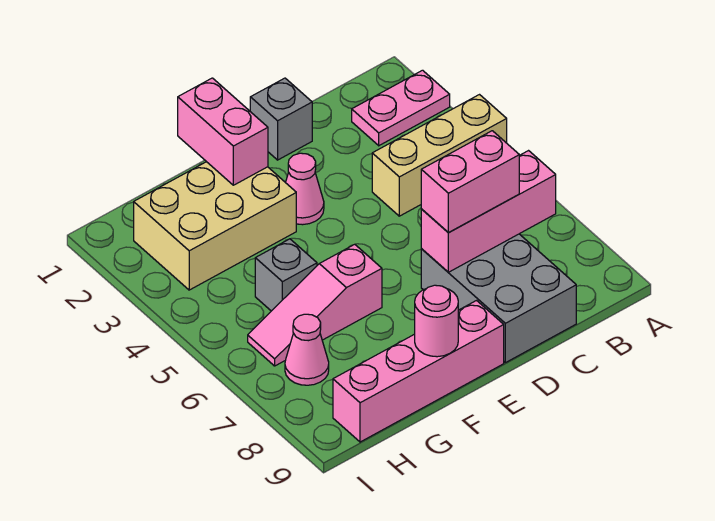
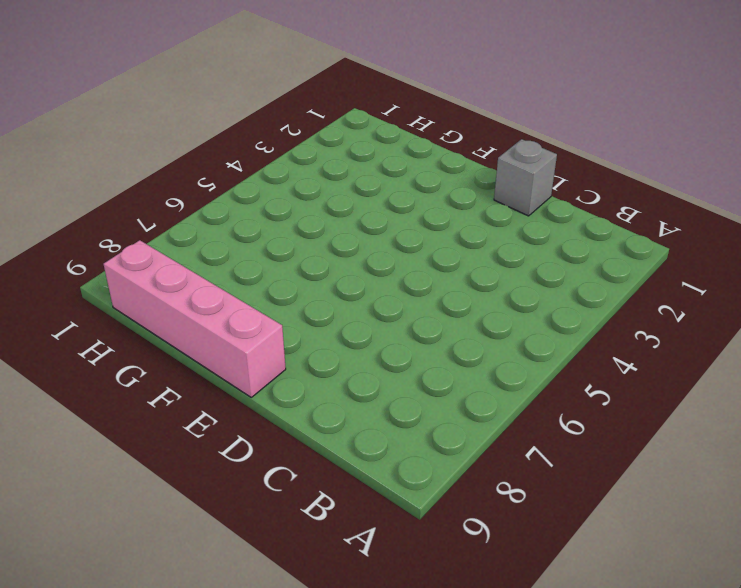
none -> pink 1x2 plate [352,70,450,146]
none -> tan 1x3 brick [372,95,507,216]
none -> grey 2x3 brick [421,234,576,363]

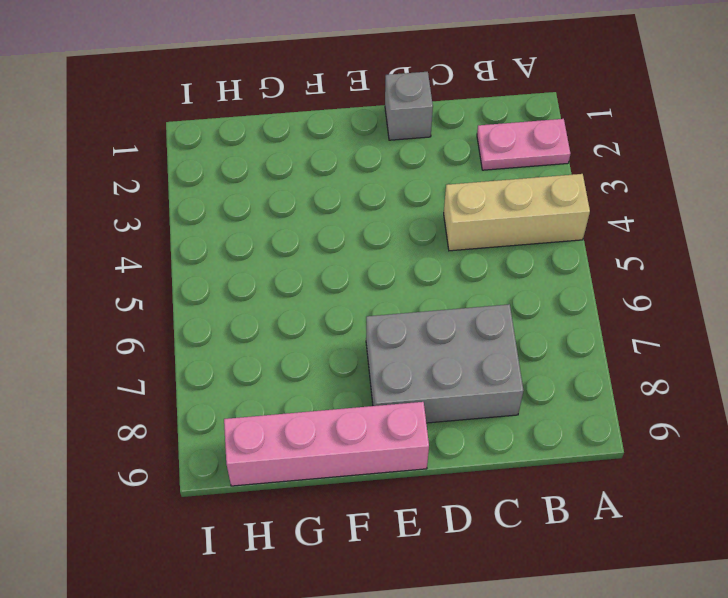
grey 2x3 brick [366,304,524,423] -> grey 2x3 brick turned to [421,234,576,363]
none -> pink 1x1 cone [286,153,324,225]
none -> tan 2x3 brick [134,162,296,290]
none -> pink 1x3 slope [248,244,382,366]

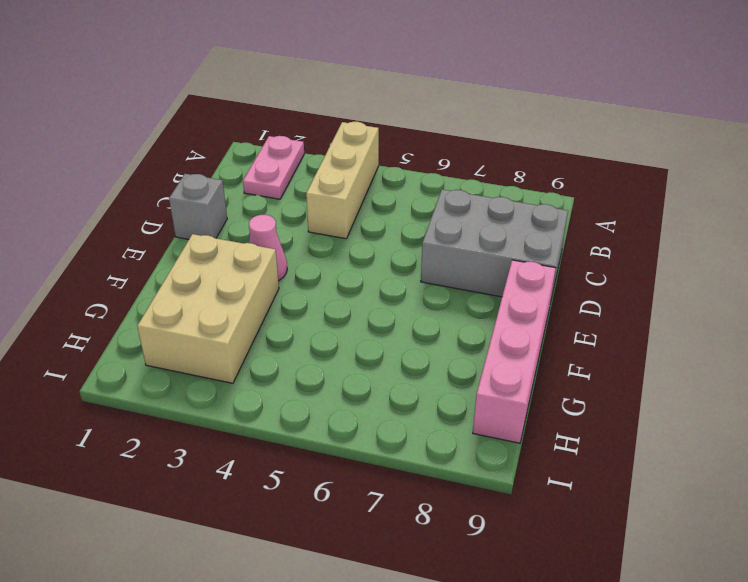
none -> pink 1x3 slope [248,244,382,366]
none -> grey 1x1 brick [255,239,317,311]
none -> pink 1x1 cone [285,314,329,385]

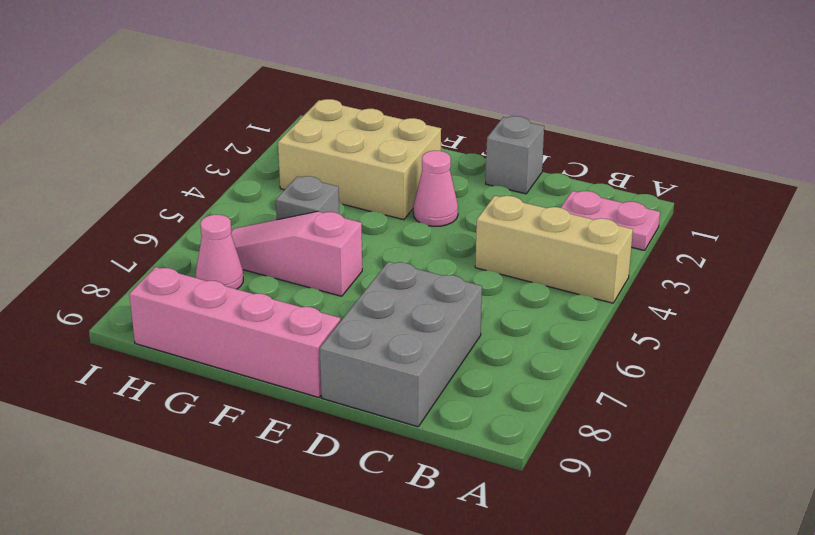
none -> pink 1x3 brick [421,151,556,272]
none -> pink 1x2 brick [178,78,268,185]
none -> pink 1x1 round brick [415,285,458,357]

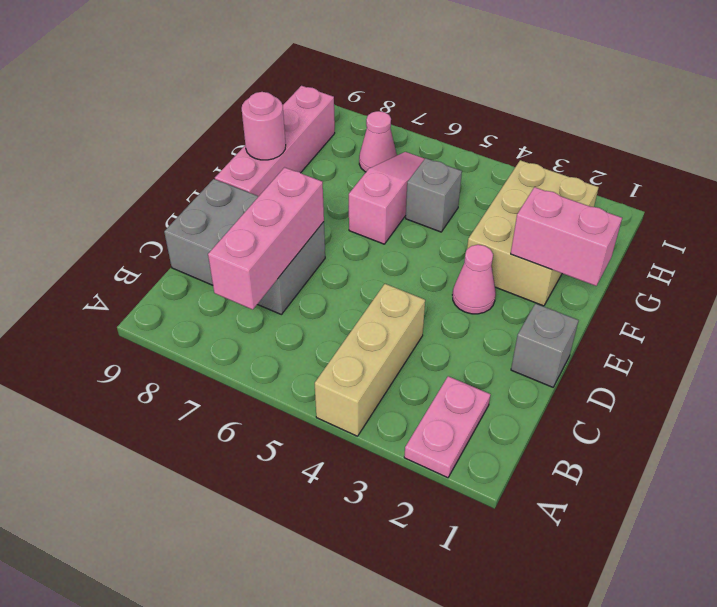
none -> pink 1x2 brick [421,131,519,233]

